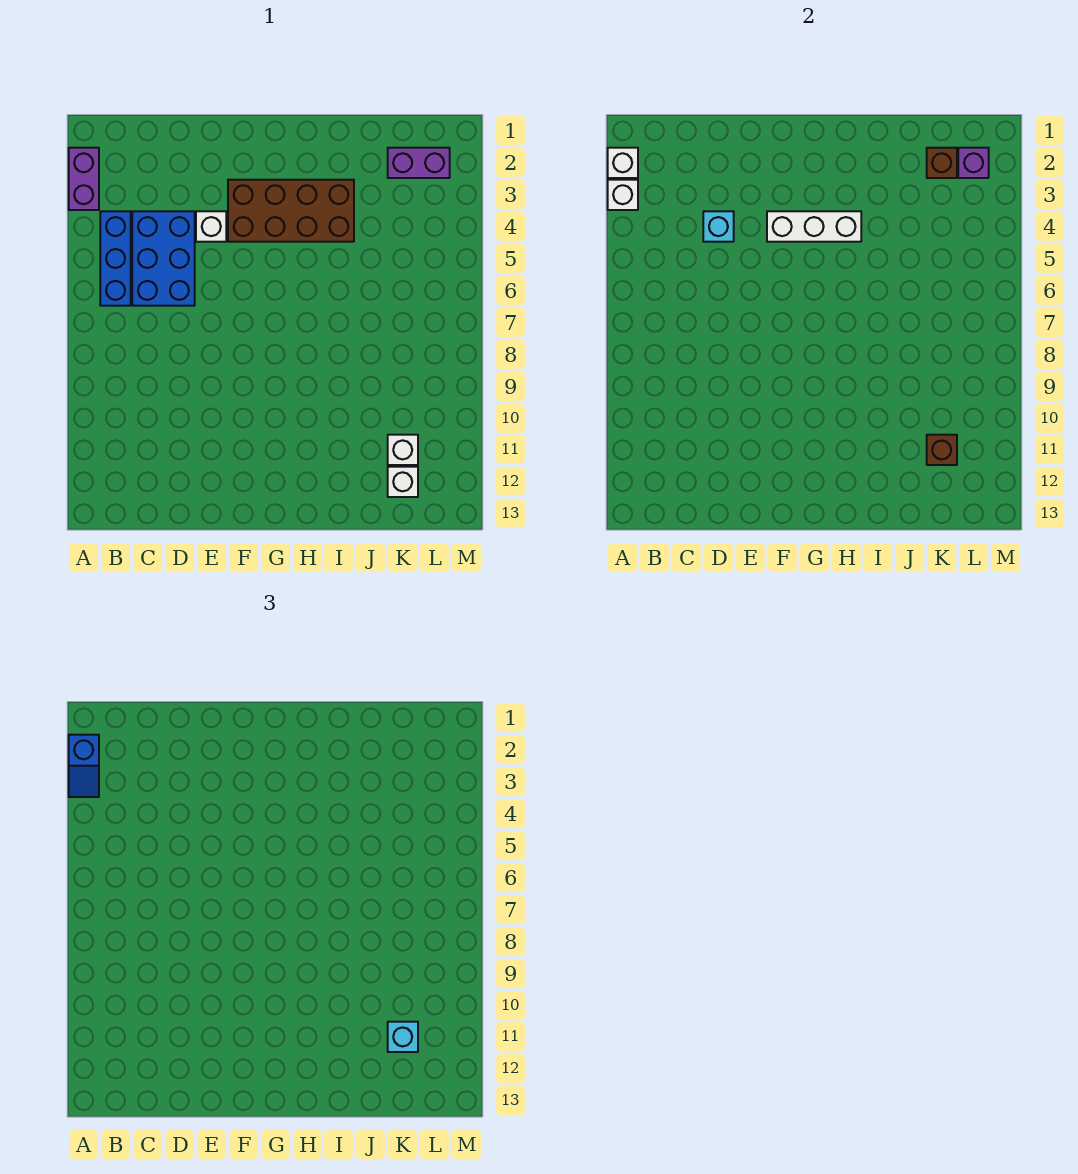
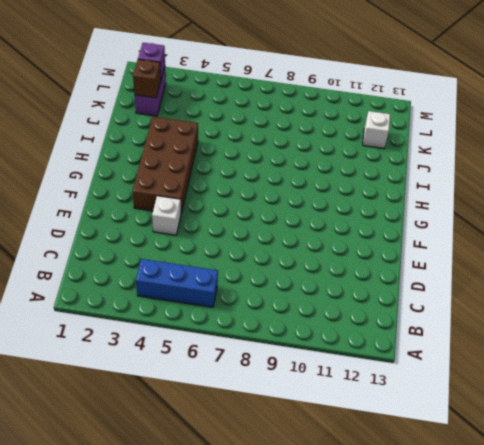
none -> purple 1x2 brick [69,148,99,210]
none -> blue 2x3 brick [132,211,195,306]
none -> white 1x1 brick [388,435,418,465]

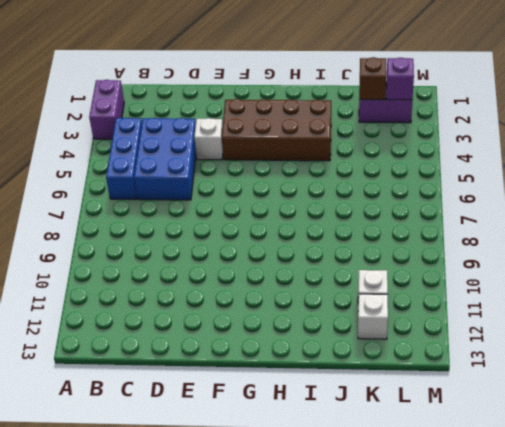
none -> white 1x1 brick [608,148,638,178]
none -> white 1x1 brick [608,180,638,210]
none -> cyan 1x1 brick [703,211,734,242]

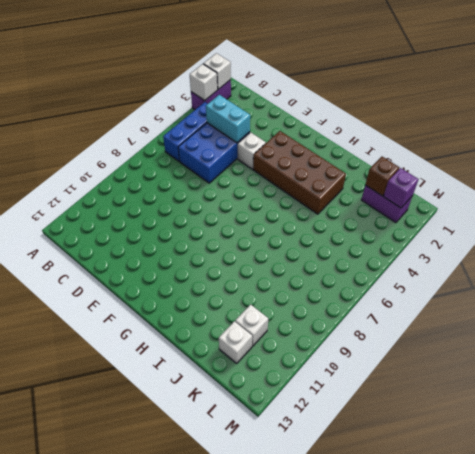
cyan 1x2 brick [206,95,250,143] -> cyan 1x1 brick [703,211,734,242]
none -> white 1x3 brick [767,211,861,242]
none -> brown 1x1 brick [927,435,957,465]
none -> blue 1x2 slope [69,735,99,797]

